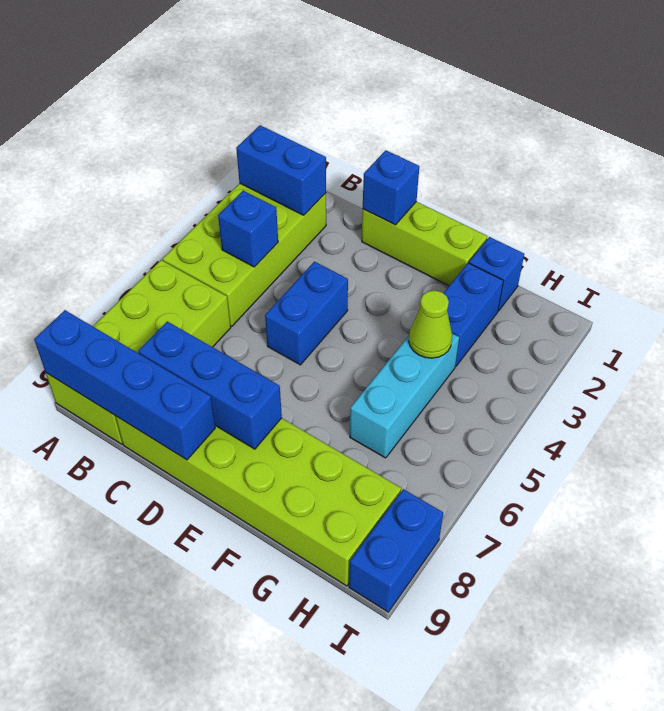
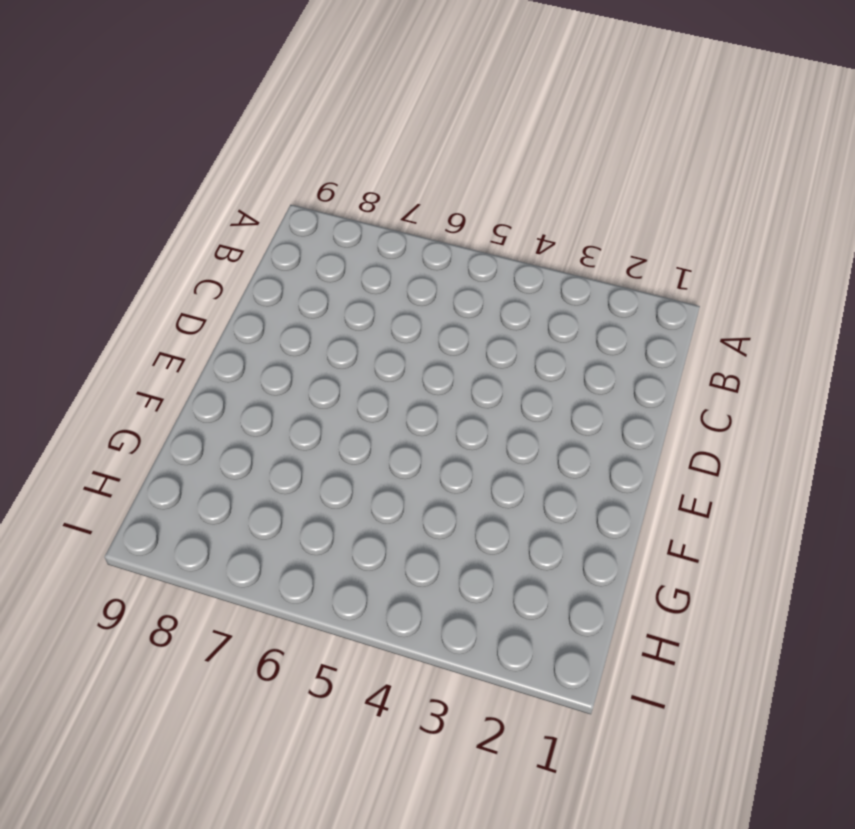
none -> lime 2x4 brick [163,183,326,326]
none -> lime 2x4 brick [46,260,231,444]
none -> lime 2x6 brick [115,416,401,586]

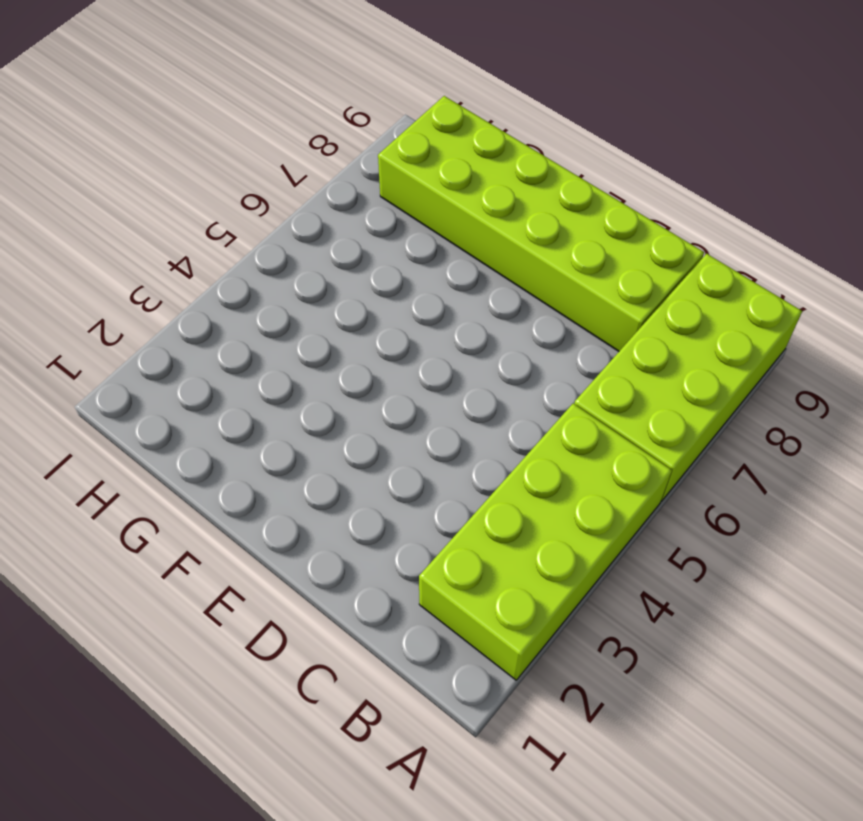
none -> lime 1x3 brick [362,202,487,286]
none -> blue 1x2 brick [265,262,348,365]
none -> blue 1x1 brick [469,237,524,311]

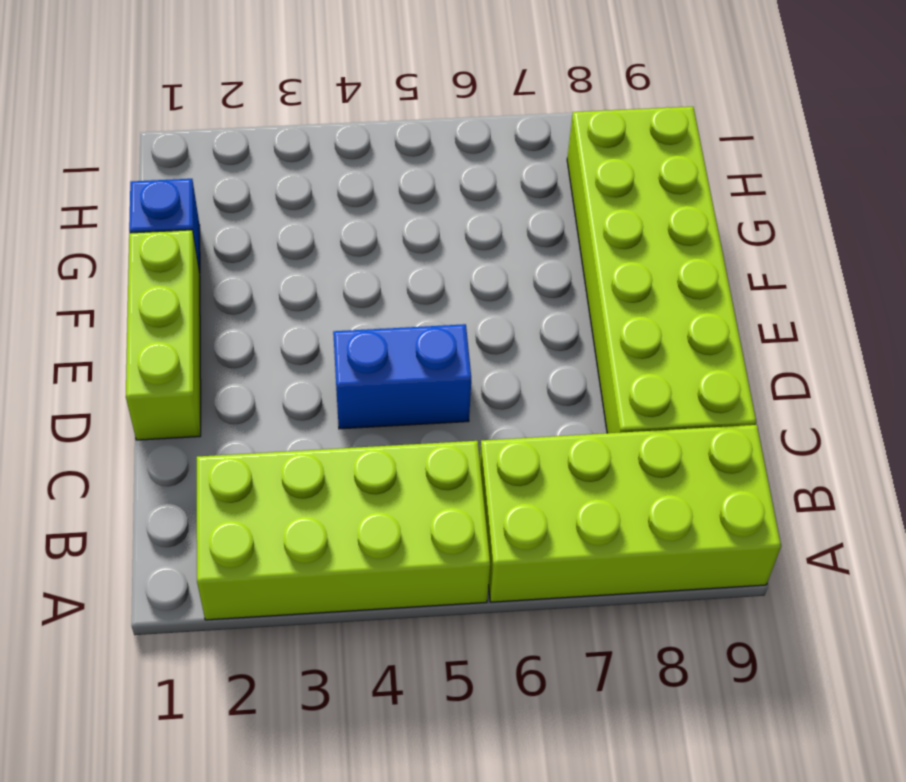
none -> blue 1x2 brick [443,263,503,366]
none -> cyan 1x3 brick [350,333,459,458]
none -> blue 1x2 brick [349,489,443,612]

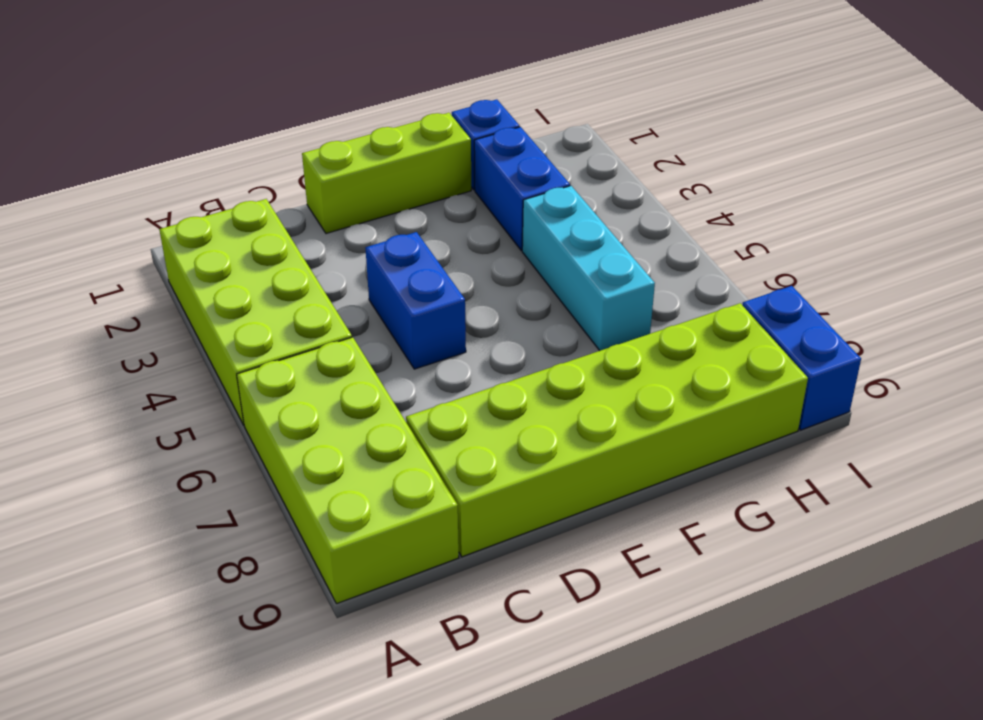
none -> blue 1x2 brick [236,125,326,215]
none -> blue 1x4 brick [34,310,215,460]
none -> blue 1x1 brick [218,191,278,267]

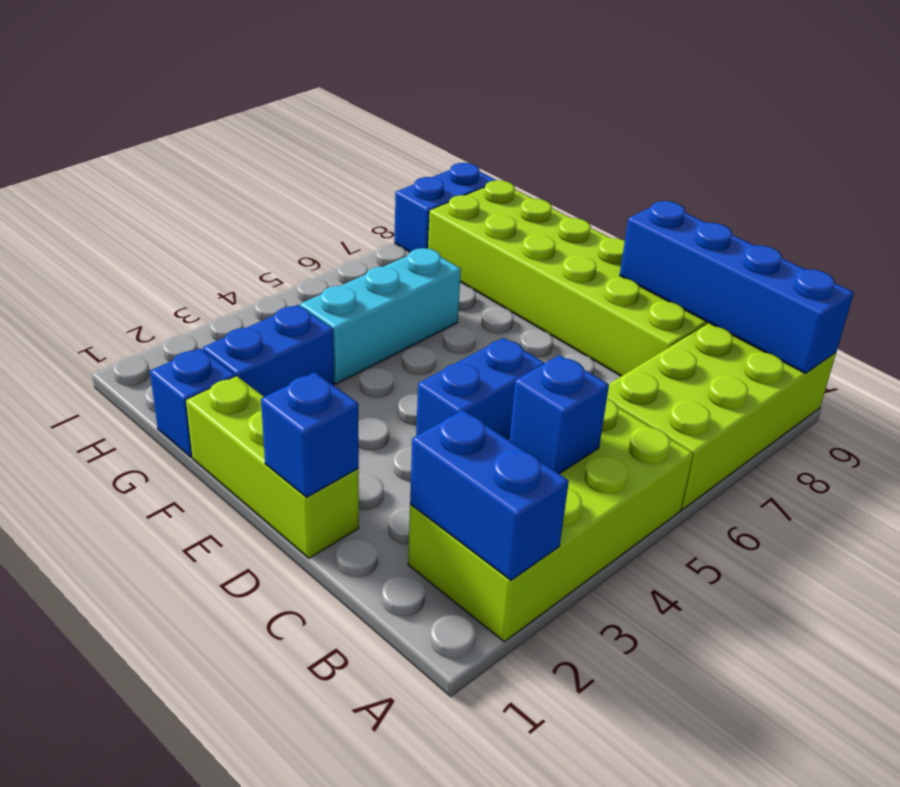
none -> blue 1x3 brick [138,321,282,449]
none -> lime 1x1 cone [409,290,452,358]

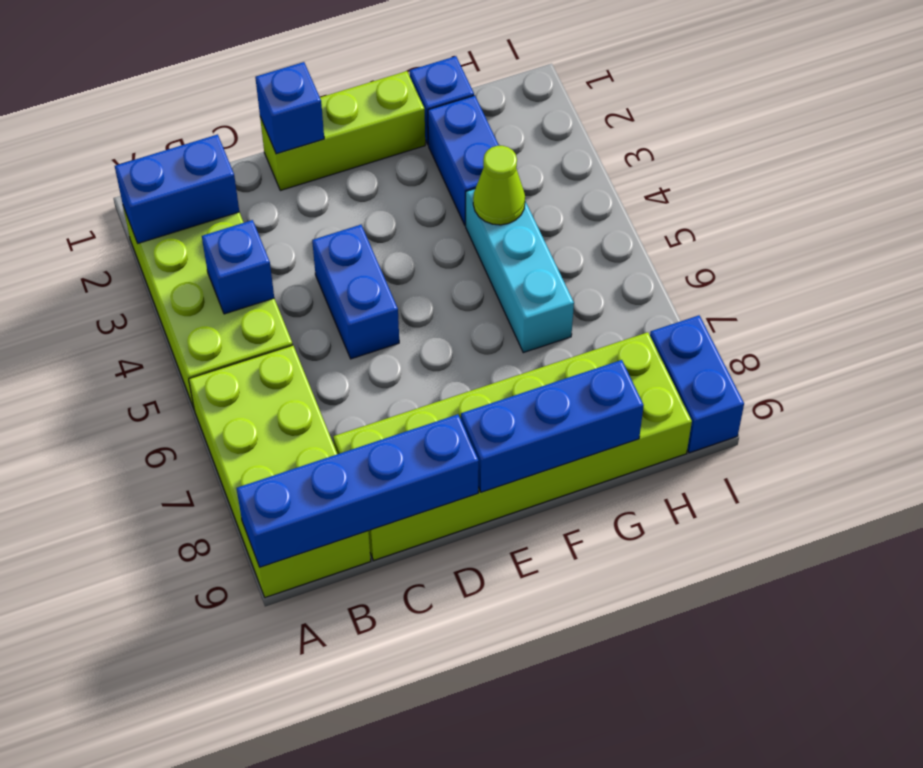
blue 1x3 brick [461,360,644,492] -> blue 1x3 brick moved to [138,321,282,449]

